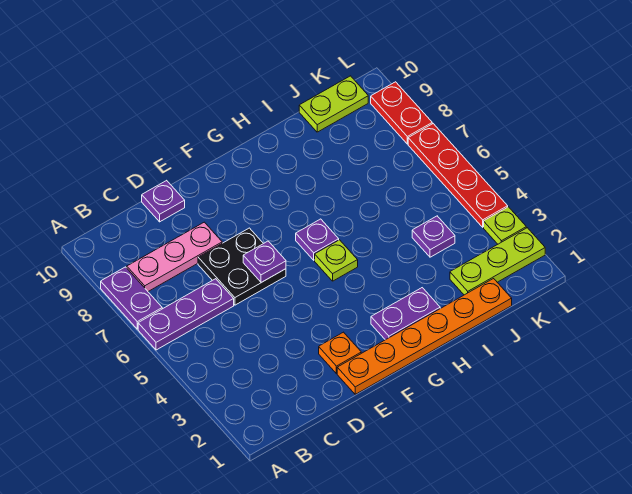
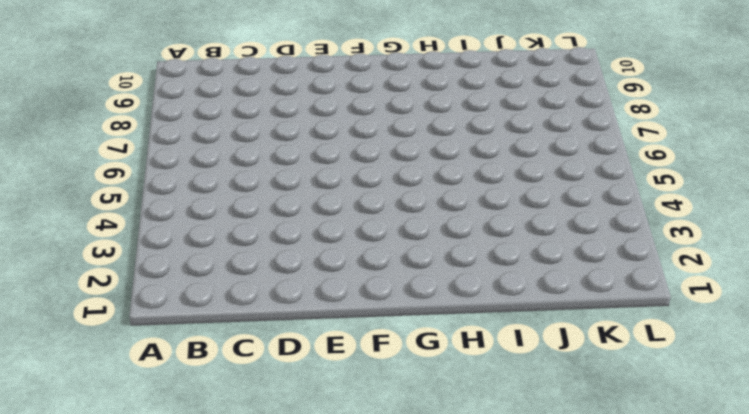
none -> purple 1x3 plate [138,279,234,350]
none -> purple 1x2 plate [101,267,162,329]
none -> pink 1x3 plate [127,222,222,291]

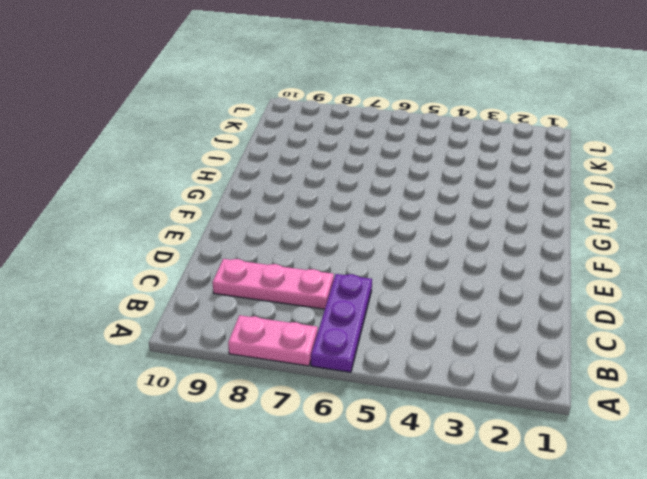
pink 1x2 plate [228,315,318,366] -> purple 1x2 plate [101,267,162,329]
pink 1x3 plate [212,259,334,309] -> pink 1x3 plate turned to [127,222,222,291]
none -> black 2x2 plate [198,228,286,305]
none -> purple 1x1 plate [142,180,185,222]
none -> orange 1x6 plate [337,279,512,394]

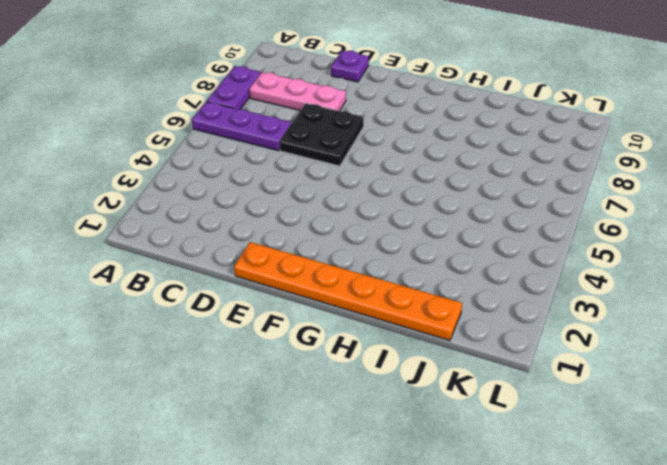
none -> orange 1x1 plate [319,332,361,374]
none -> purple 1x2 plate [371,288,440,340]
none -> lime 1x1 plate [315,240,358,281]

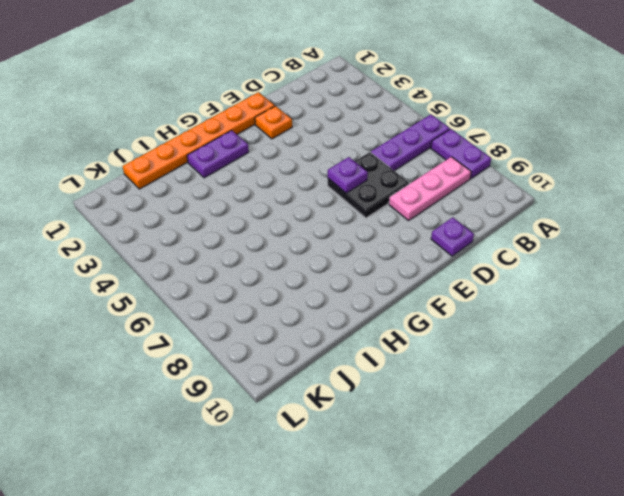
none -> lime 1x1 plate [315,240,358,281]
none -> purple 1x1 plate [296,219,339,260]
none -> lime 1x3 plate [450,228,545,295]

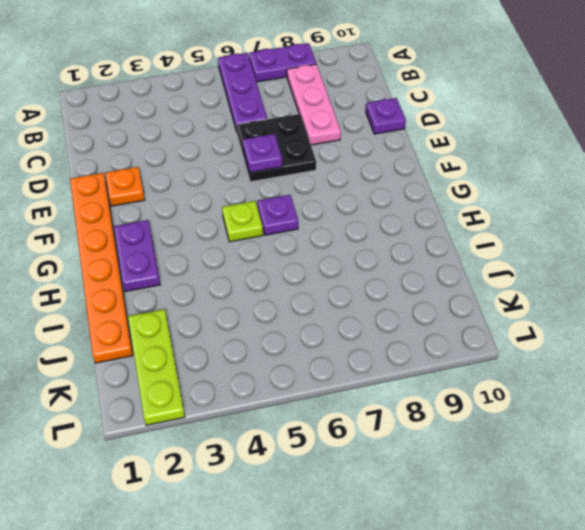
none -> purple 1x1 plate [412,216,455,257]
none -> lime 1x2 plate [299,76,368,132]
none -> lime 1x1 plate [484,207,526,244]

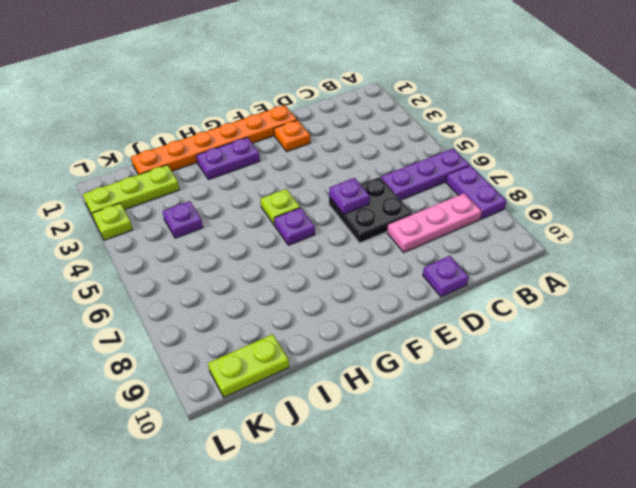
none -> red 1x4 plate [408,124,508,227]
none -> red 1x2 plate [371,82,432,144]

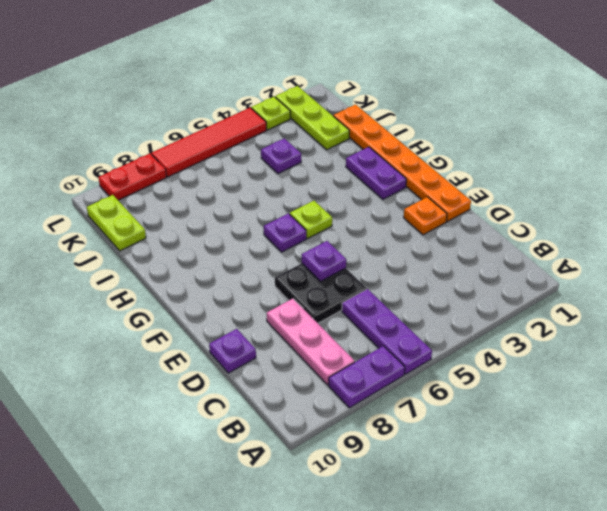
red 1x4 tile [151,108,267,177] -> red 1x4 plate [408,124,508,227]

